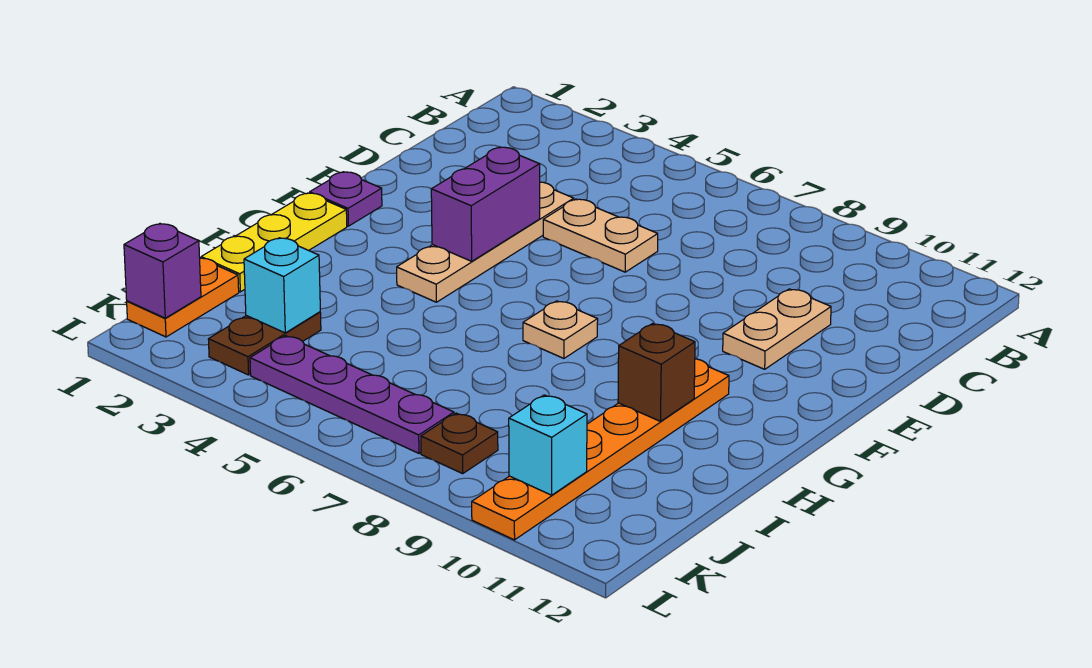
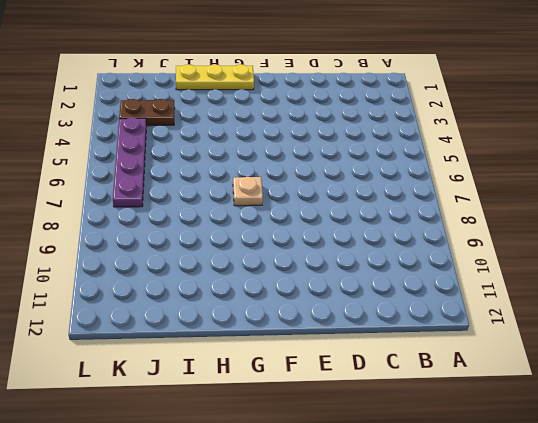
none -> tan 1x4 plate [397,182,574,302]
none -> tan 1x2 plate [543,199,658,272]
none -> tan 1x2 plate [723,289,831,369]

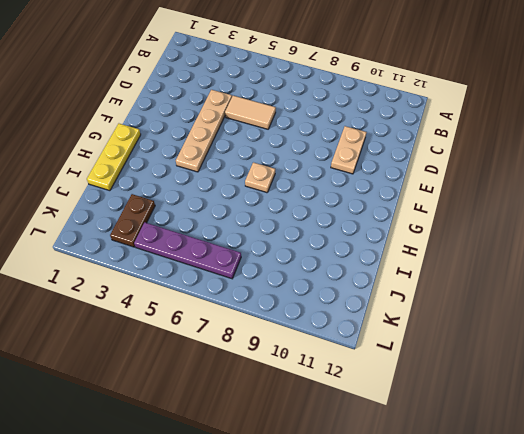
tan 1x2 tile [225,96,276,129] -> tan 1x2 plate [543,199,658,272]
none -> purple 1x1 plate [310,172,382,226]
none -> orange 1x6 plate [472,359,729,540]
none -> orange 1x2 plate [127,258,239,337]

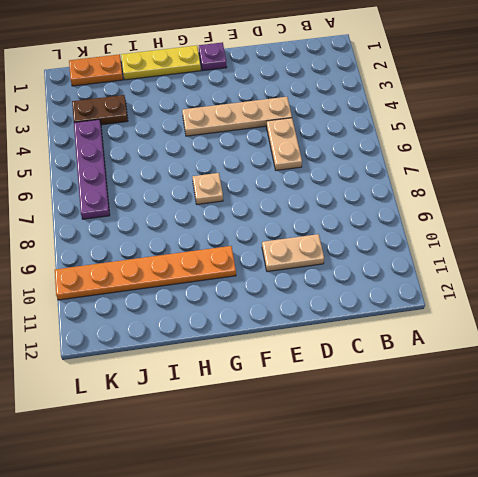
none -> brown 1x1 plate [421,413,498,473]
none -> purple 1x2 brick [431,147,540,261]
none -> brown 1x1 brick [618,323,695,421]

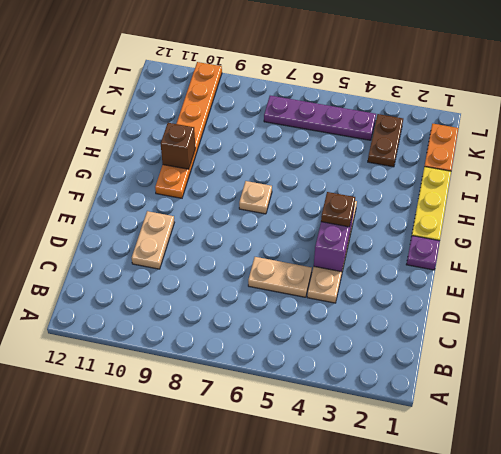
brown 1x1 plate [321,192,355,227] -> brown 1x1 plate moved to [421,413,498,473]
none -> cyan 1x1 brick [244,238,320,333]
none -> purple 1x1 brick [124,224,201,318]
none -> cyan 1x1 brick [509,395,587,495]

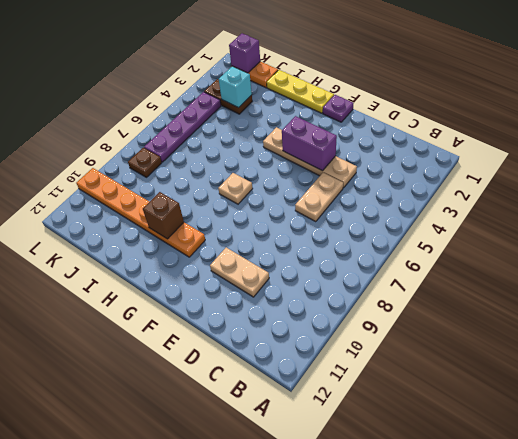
none -> cyan 1x1 brick [509,395,587,495]

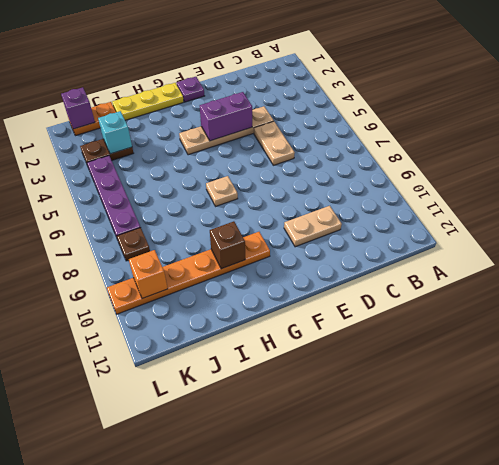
orange 1x1 brick [129,250,168,299] -> cyan 1x1 brick [509,395,587,495]

